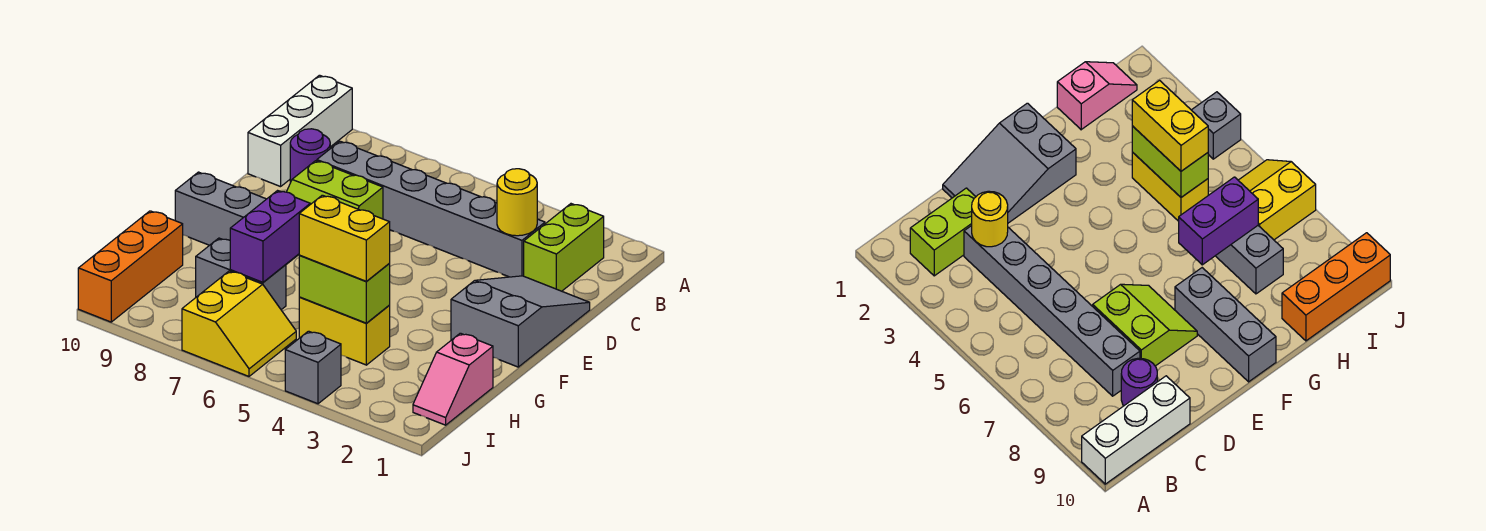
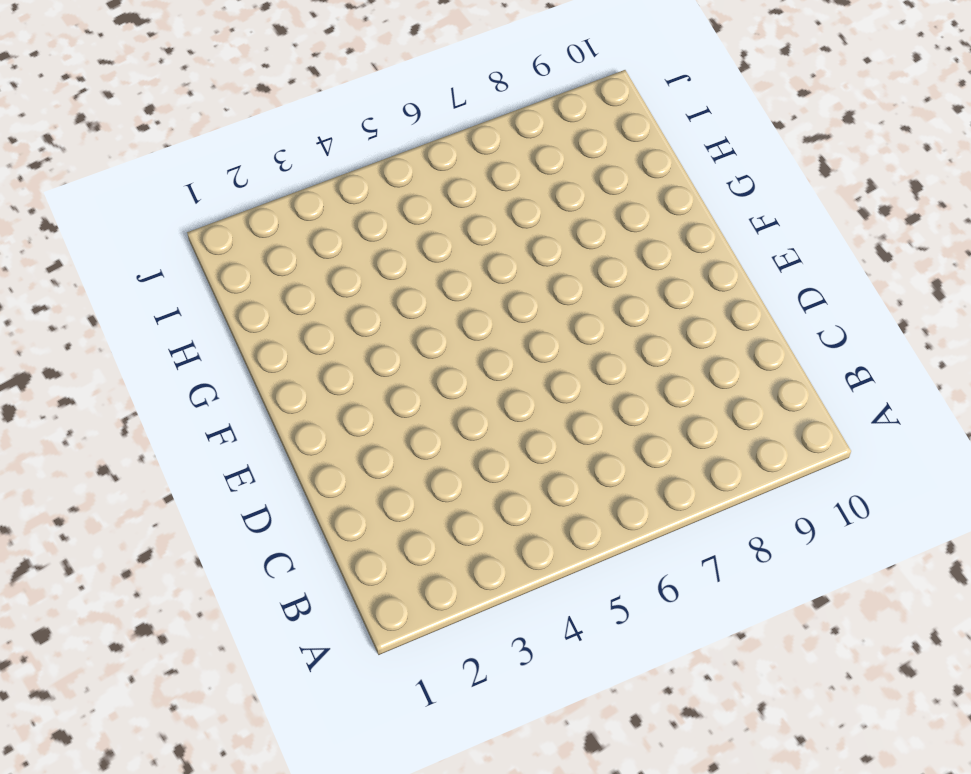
none -> white 1x3 brick [248,75,352,187]
none -> lime 1x2 brick [524,204,604,291]
none -> grey 1x6 brick [317,141,545,277]

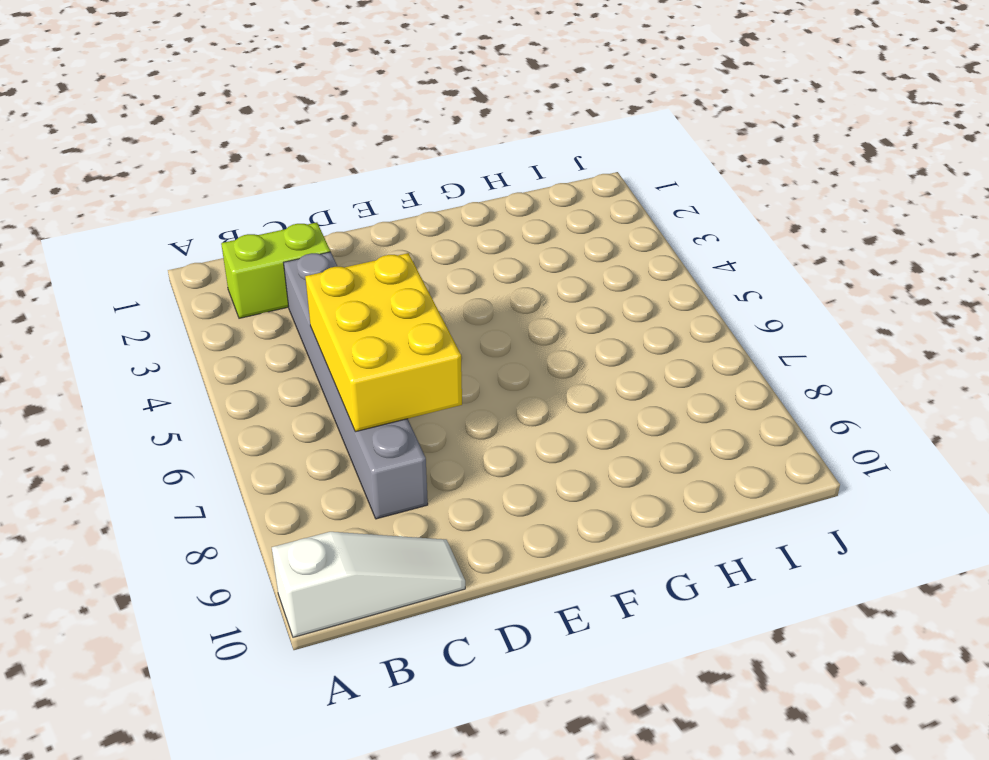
white 1x3 slope [272,532,465,637] -> white 1x3 brick [248,75,352,187]
yellow 2x3 brick [305,253,462,432] -> none
none -> purple 1x1 round brick [290,129,330,183]
none -> grey 2x3 slope [451,276,590,367]
none -> lime 2x2 slope [287,161,383,219]

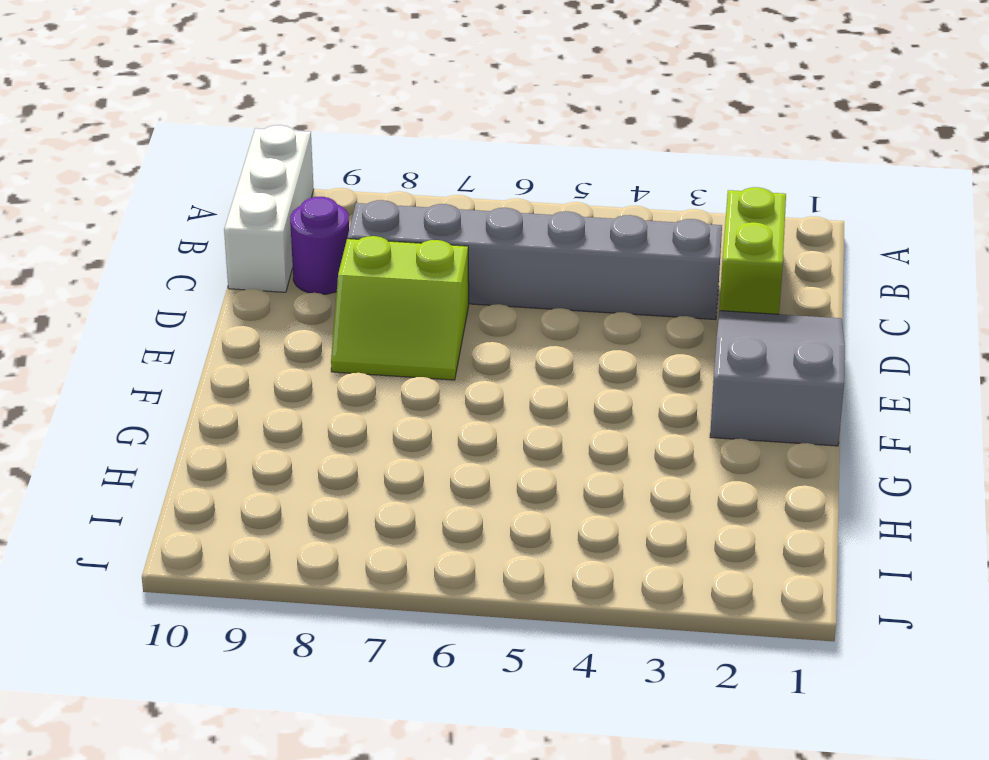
none -> grey 1x3 brick [175,172,299,264]
none -> pink 1x2 slope [413,333,493,425]
none -> yellow 1x2 brick [299,297,390,365]

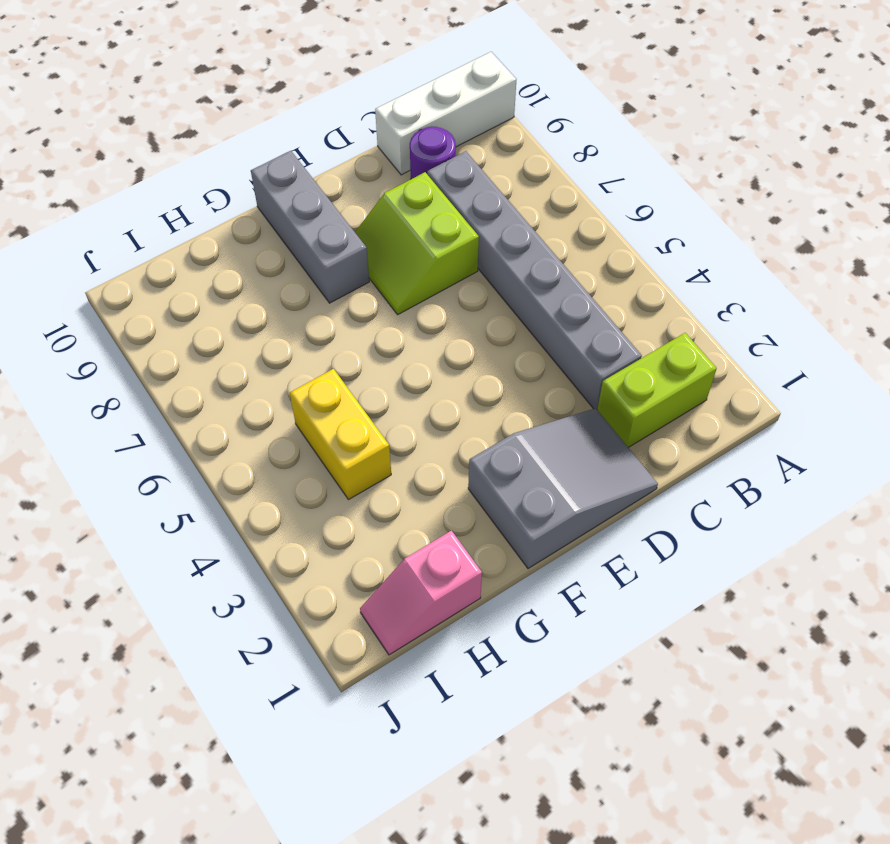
none -> grey 1x2 brick [196,238,286,310]
none -> orange 1x3 brick [78,211,183,322]
none -> yellow 2x2 slope [182,271,296,376]

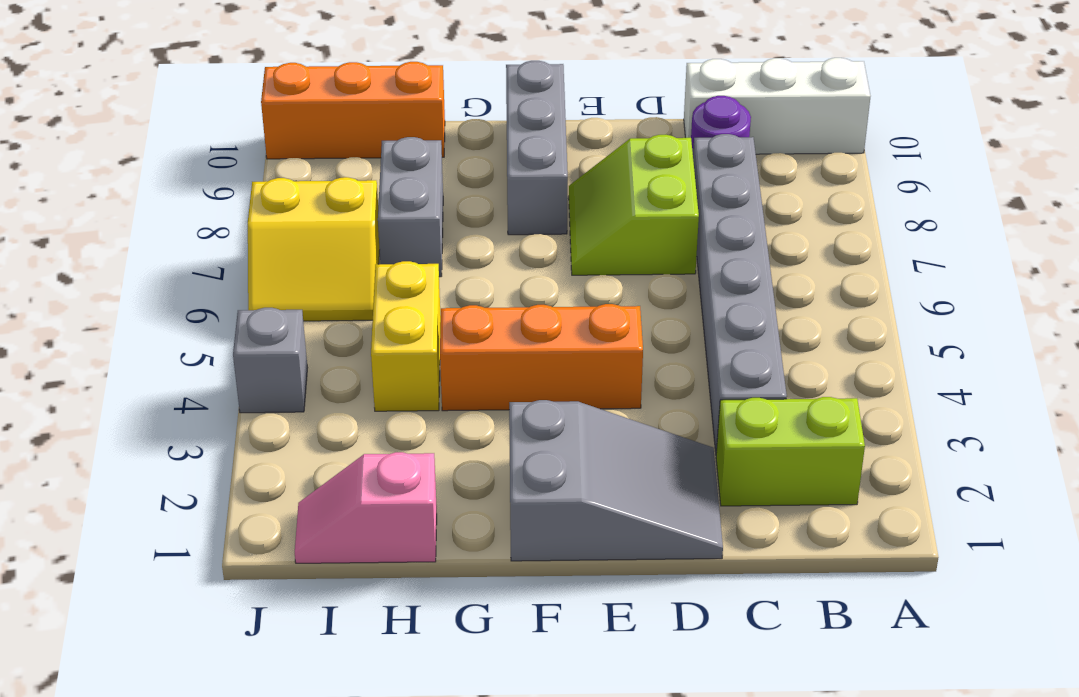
orange 1x3 brick [440,304,643,411] -> none
none -> yellow 1x1 round brick [497,169,537,236]
none -> purple 1x2 brick [230,191,310,282]
none -> lime 1x2 brick [299,256,390,323]

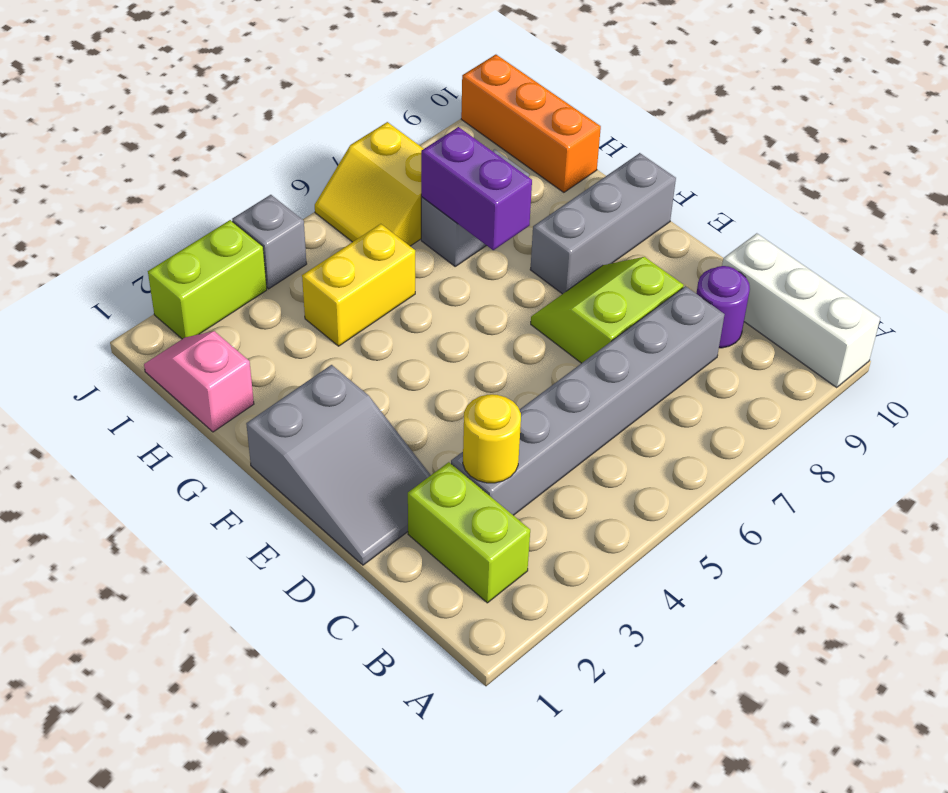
lime 1x2 brick [148,220,267,339] -> lime 1x2 brick moved to [299,256,390,323]
none -> yellow 1x2 brick [299,195,390,282]

